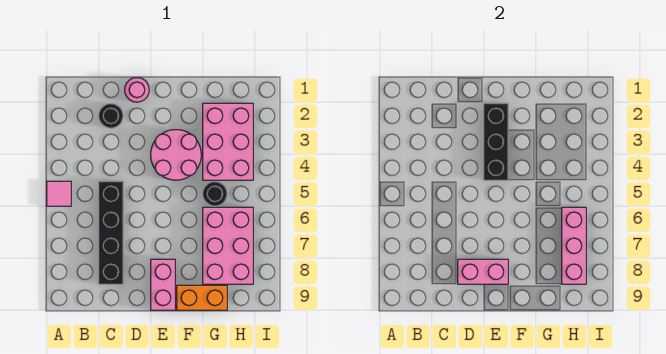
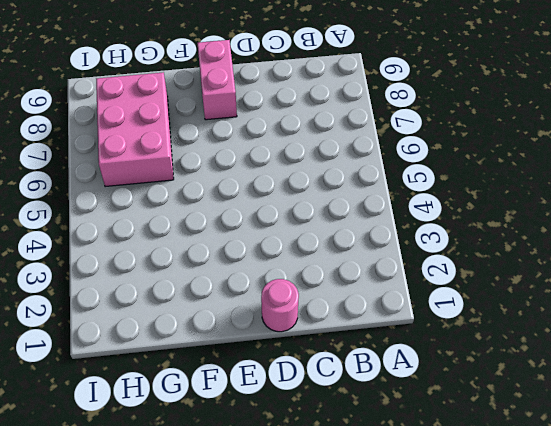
none -> pink 1x1 tile [47,181,71,206]
none -> black 1x1 round brick [99,104,123,128]
none -> black 1x4 brick [99,181,123,284]

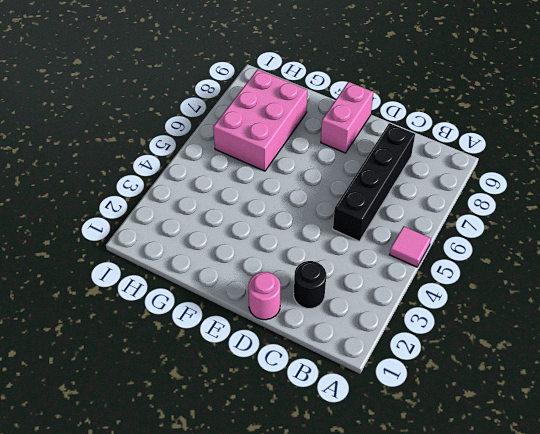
none -> pink 2x2 round brick [151,130,201,180]
none -> orange 1x2 brick [177,285,227,310]
none -> pink 2x3 brick [203,103,253,180]

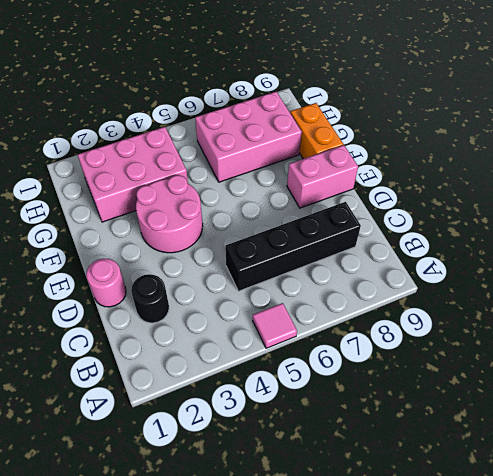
none -> black 1x1 round brick [203,182,227,206]
none -> pink 1x2 brick [458,259,508,284]
none -> black 1x3 brick [484,103,508,180]

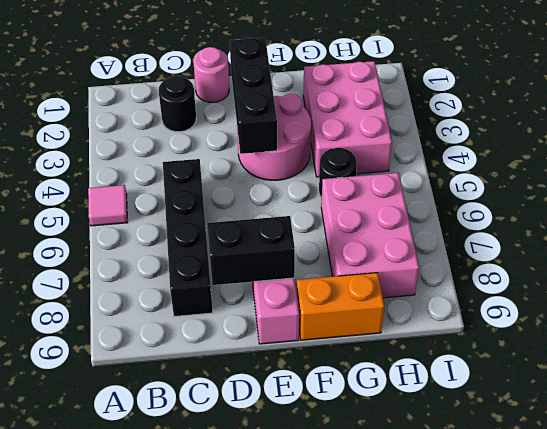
black 1x2 brick [207,216,295,285] -> pink 1x2 brick [458,259,508,284]
none -> pink 1x3 brick [562,207,586,284]

